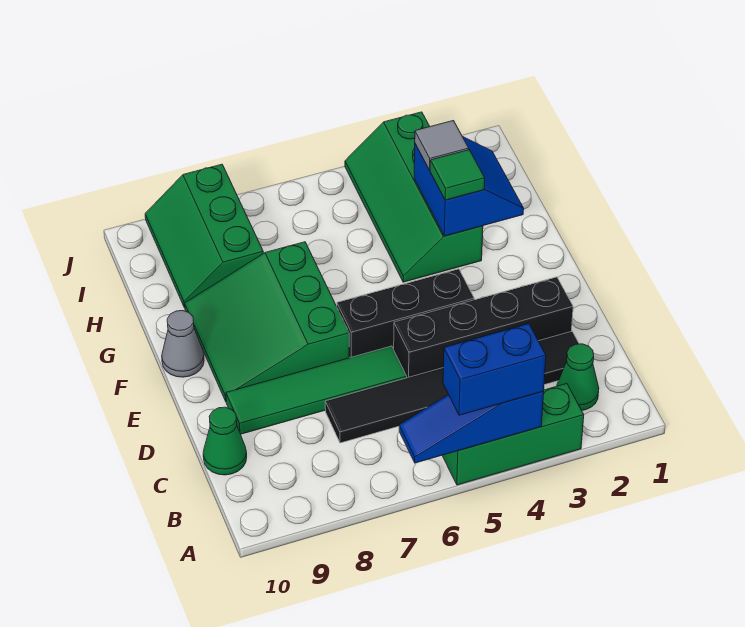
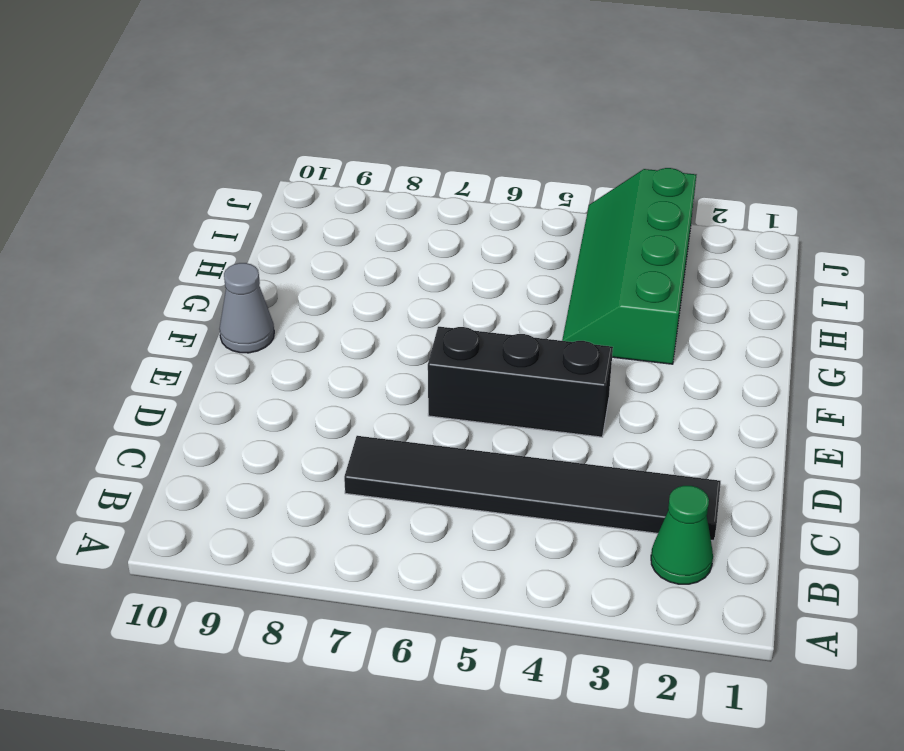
none -> green 1x3 brick [442,384,584,485]
none -> green 1x1 cone [203,407,247,475]
none -> black 1x4 brick [394,277,573,378]

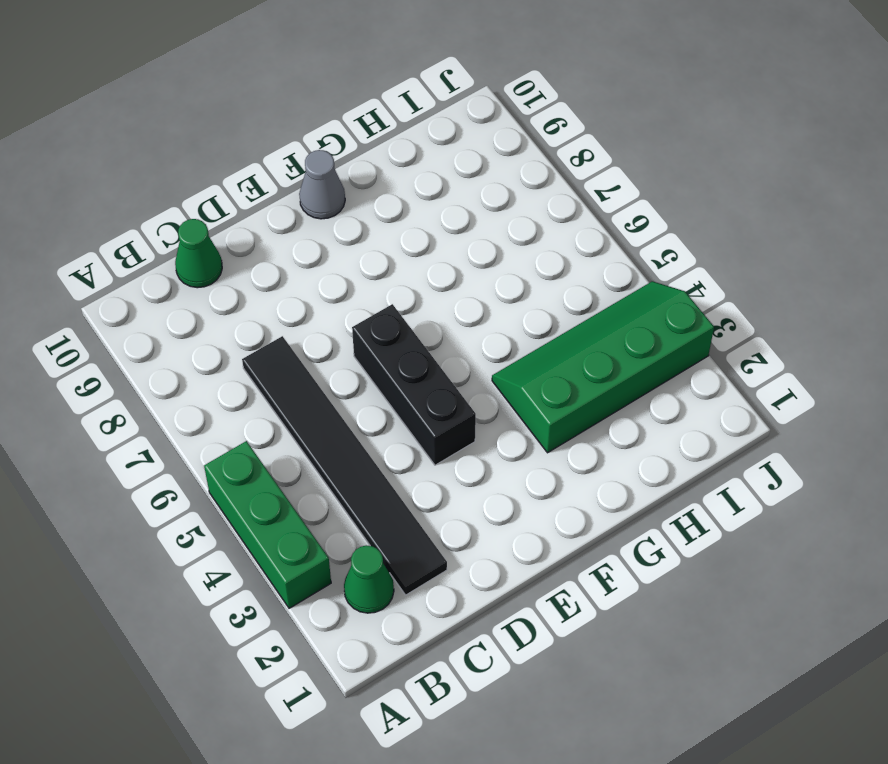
none -> black 1x4 brick [394,277,573,378]
none -> green 1x4 tile [226,346,407,434]
none -> green 3x3 slope [185,242,350,401]

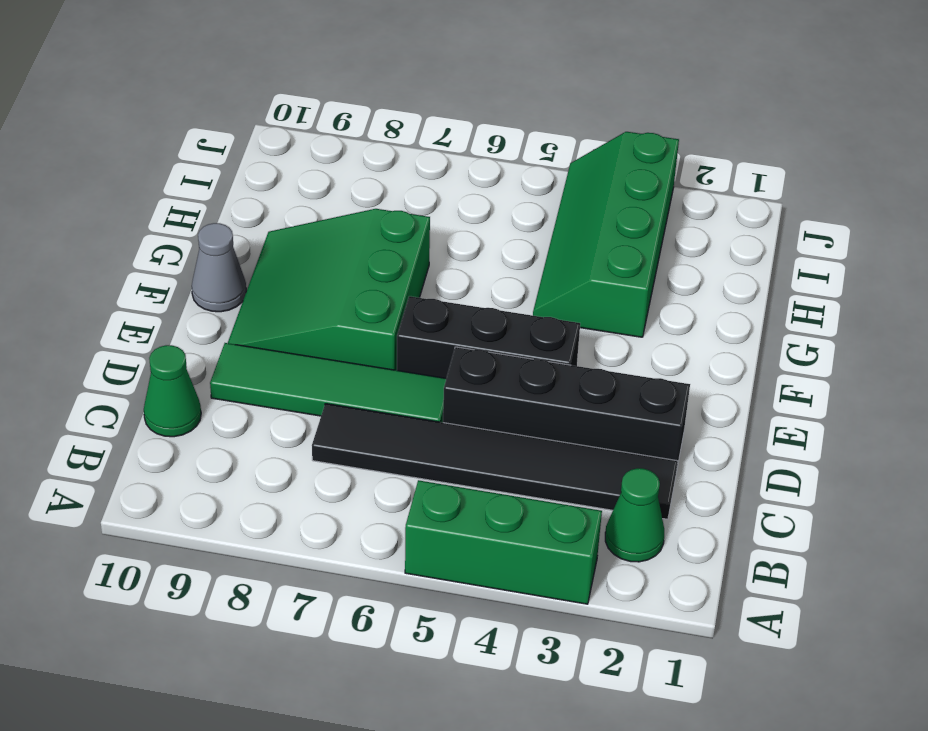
none -> green 2x3 slope [145,164,263,308]
none -> blue 1x3 slope [399,392,544,463]
none -> blue 2x2 slope [414,137,524,236]

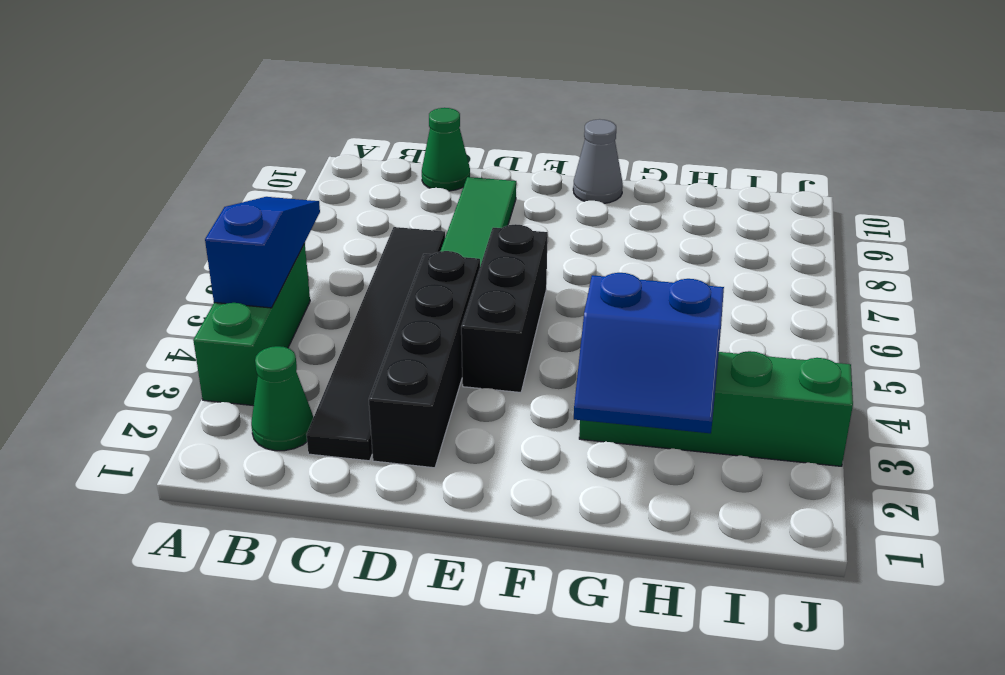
none -> green 3x3 slope [185,242,350,401]
none -> green 2x3 slope [145,164,263,308]
none -> blue 1x2 brick [443,324,546,415]

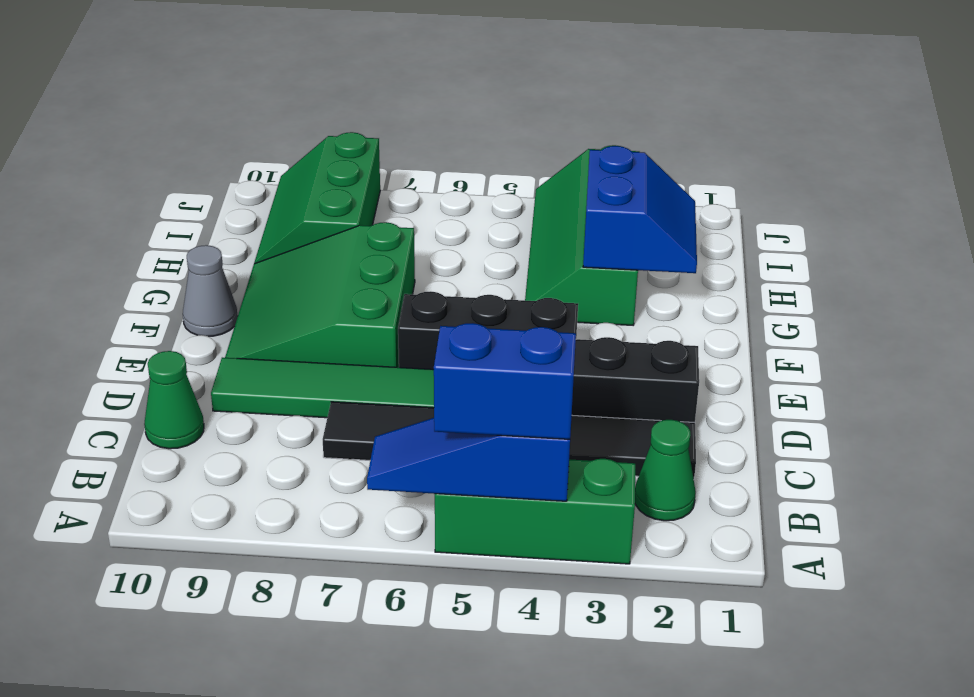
none -> green 1x1 tile [430,150,485,200]
none -> grey 1x1 tile [415,121,469,170]

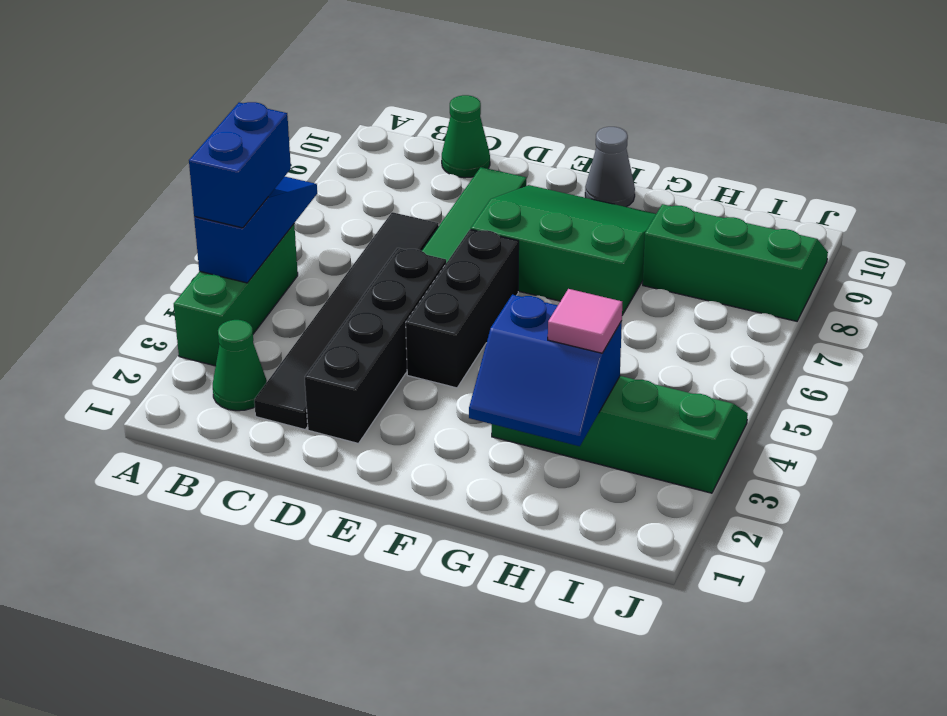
pink 1x1 tile [548,289,622,353] -> grey 1x1 tile [415,121,469,170]
none -> green 1x1 tile [430,150,485,200]

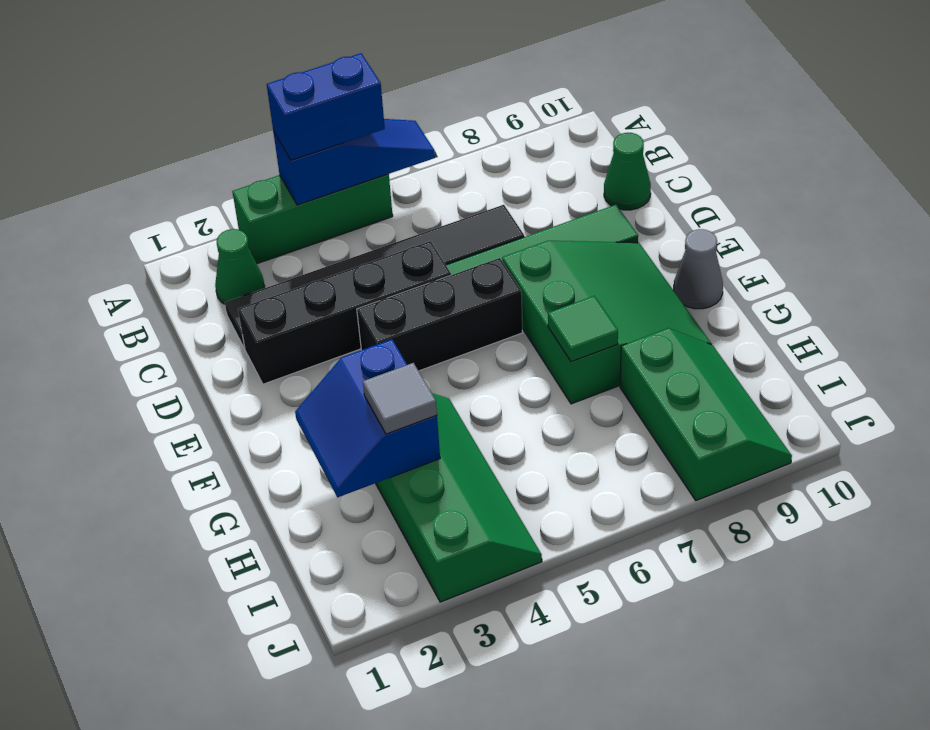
green 1x1 tile [548,296,618,362] -> green 1x1 tile moved to [430,150,485,200]

